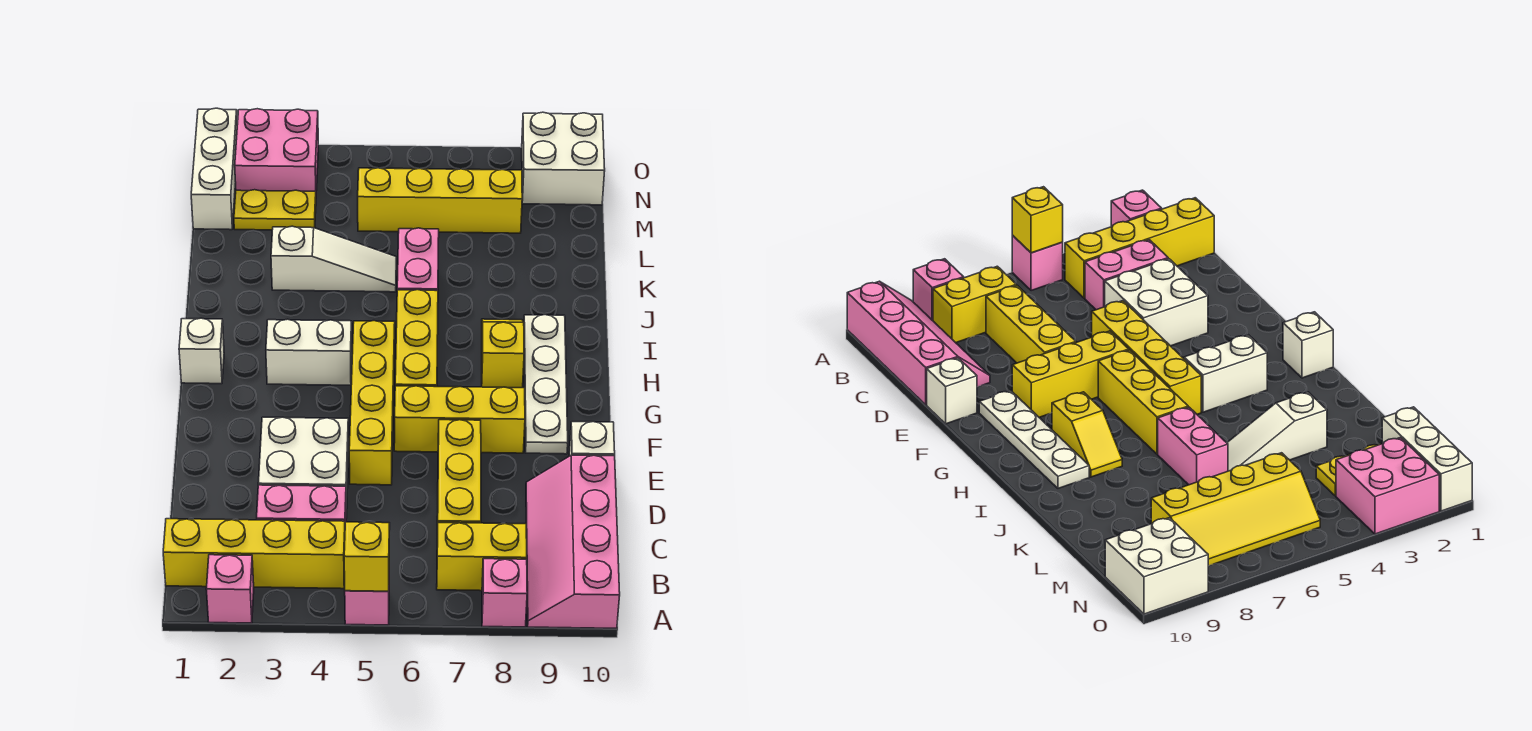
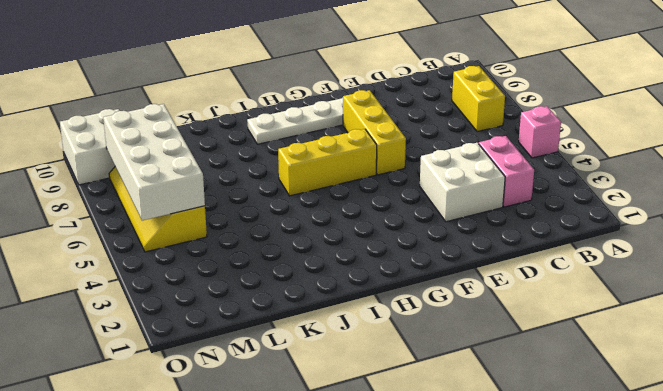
white 2x4 brick [103,104,205,221] -> none
none -> pink 1x1 brick [206,555,254,623]
none -> pink 1x1 brick [482,559,527,627]
none -> pink 2x4 slope [526,455,620,628]

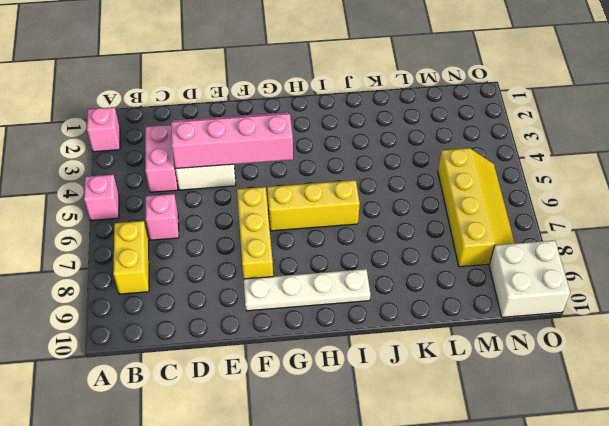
pink 1x1 brick [146,194,179,240] -> pink 1x1 brick moved to [482,559,527,627]
pink 2x4 slope [171,112,293,169] -> pink 2x4 slope moved to [526,455,620,628]
none -> yellow 1x4 brick [163,519,345,589]
none -> yellow 1x3 brick [437,420,481,534]
none -> yellow 1x4 brick [349,321,395,485]

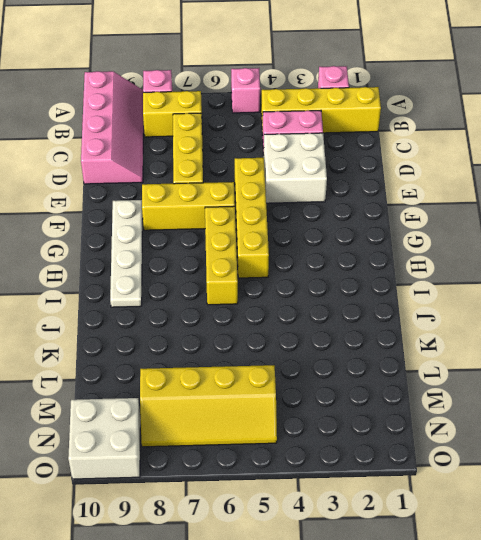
none -> white 1x1 brick [569,422,615,456]
none -> white 1x1 brick [179,318,224,384]
none -> white 1x2 brick [266,319,352,385]

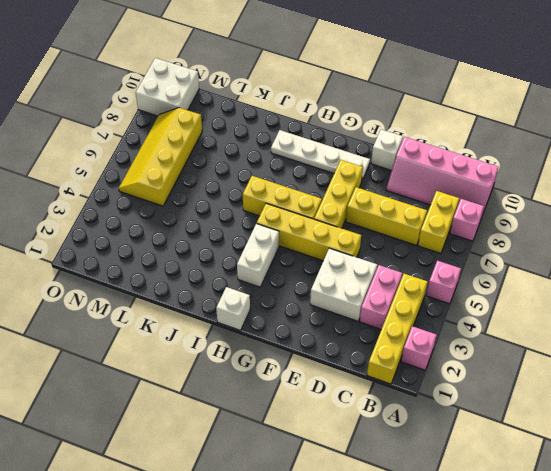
none -> yellow 1x2 slope [482,319,524,388]
none -> pink 1x2 brick [397,228,439,291]
none -> white 1x3 slope [271,226,396,292]

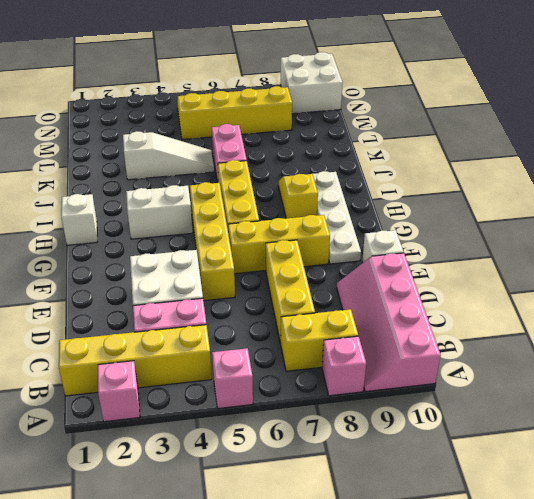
none -> white 1x3 brick [191,108,237,230]
none -> yellow 1x2 plate [234,190,316,230]
none -> pink 2x2 brick [235,109,318,191]

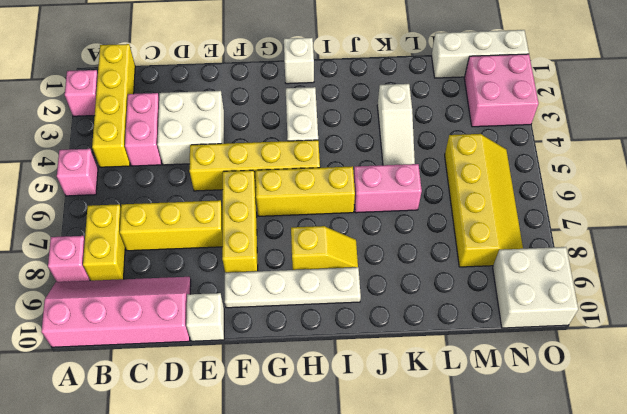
none -> yellow 1x2 plate [234,190,316,230]
none -> yellow 1x1 brick [344,522,390,591]

